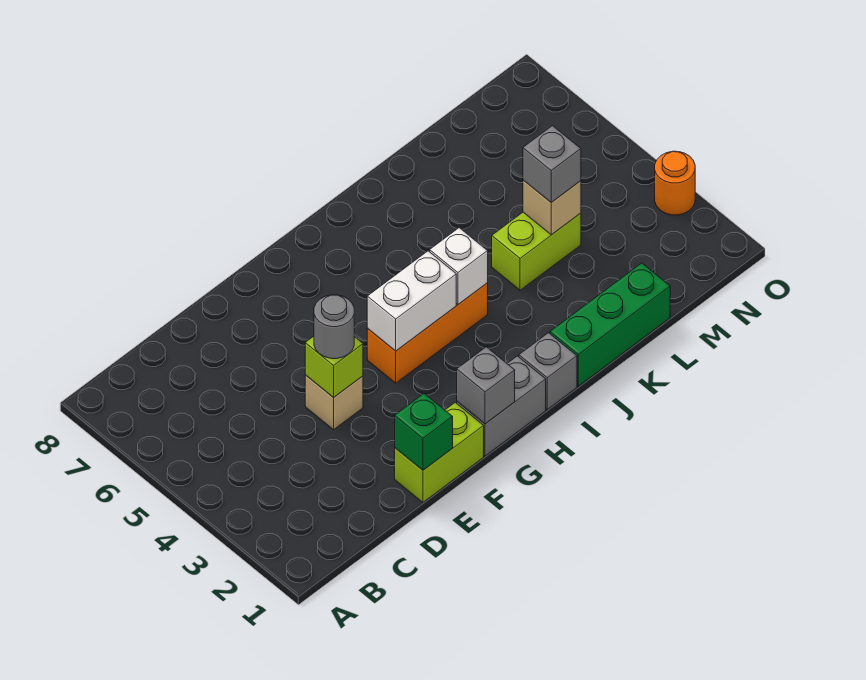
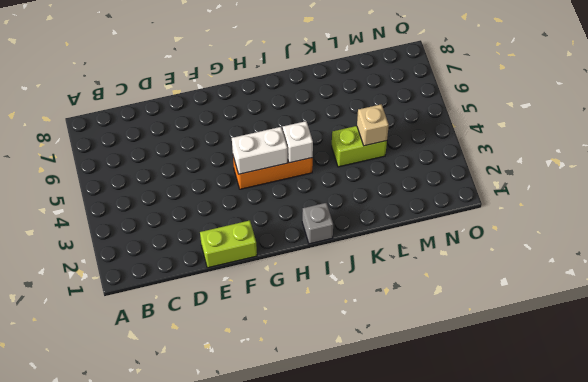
none -> tan 1x1 brick [305,375,363,430]
none -> grey 1x2 brick [457,356,546,456]
none -> green 1x3 brick [550,263,670,386]

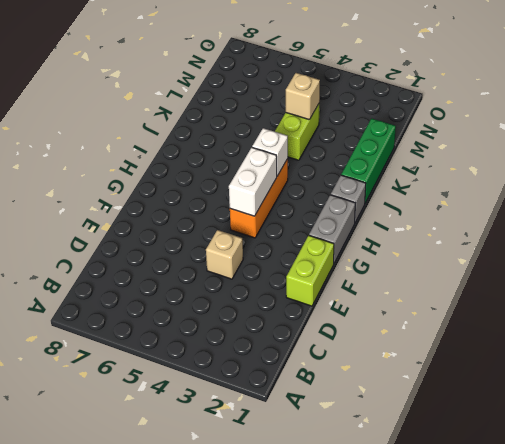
none -> orange 1x1 round brick [655,151,695,215]
none -> green 1x1 brick [395,394,453,470]
none -> lime 1x1 brick [305,336,363,398]

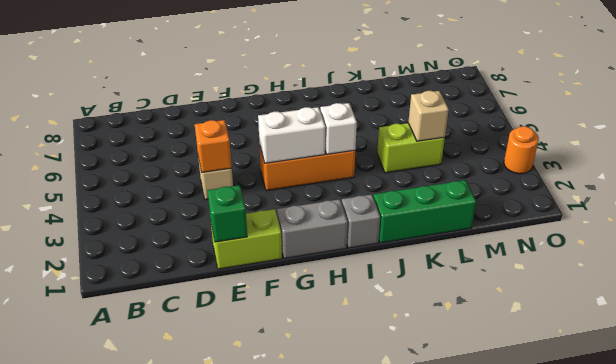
orange 1x1 brick [195,120,232,172] -> lime 1x1 brick [305,336,363,398]
none -> grey 1x1 brick [457,347,515,424]
none -> grey 1x1 round brick [314,295,354,359]
none -> grey 1x1 brick [523,126,581,202]

